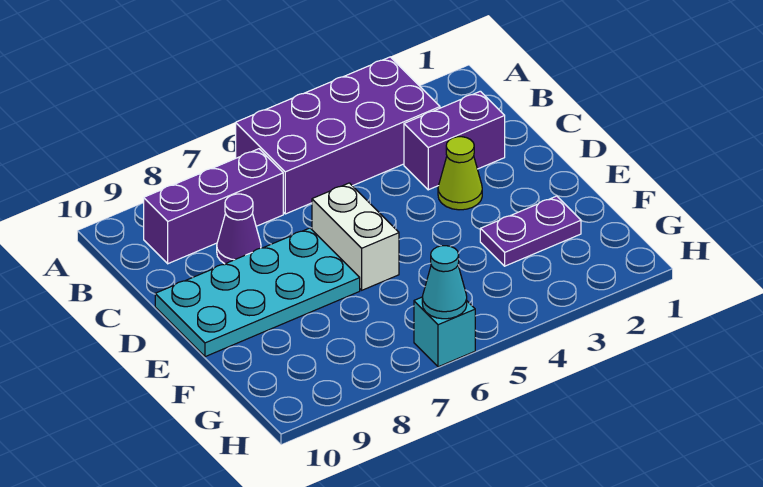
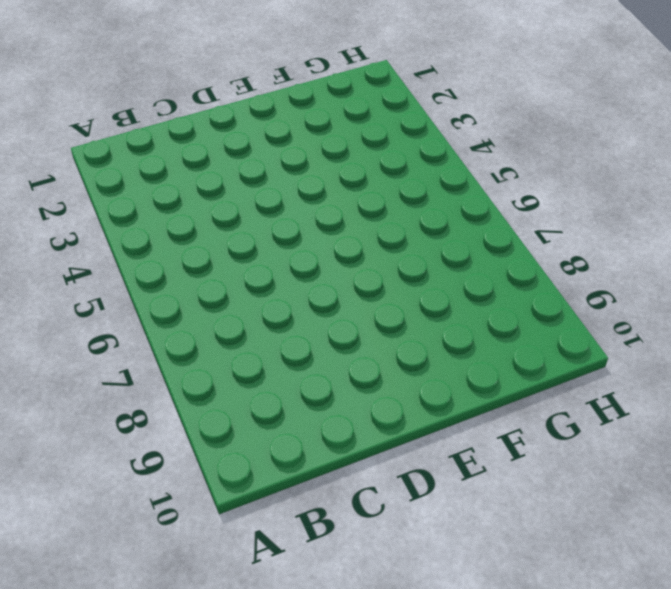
none -> purple 2x4 brick [236,57,440,214]
none -> purple 1x3 brick [144,149,283,264]

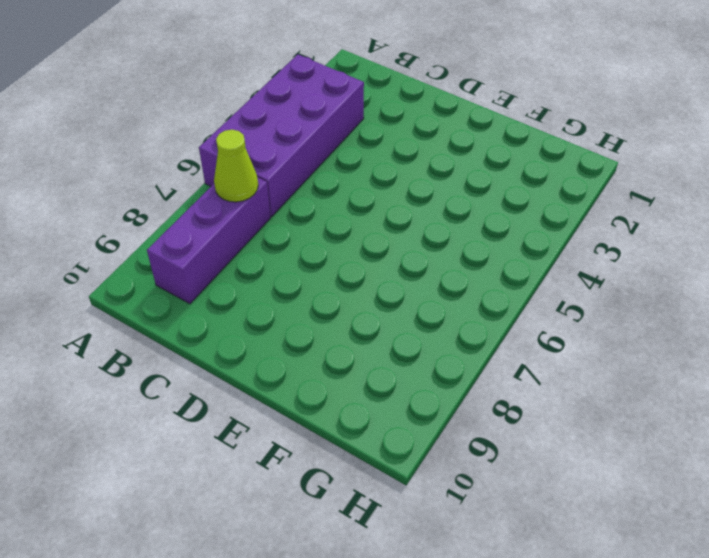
lime 1x1 cone [214,130,258,202] -> lime 1x1 cone moved to [438,137,482,210]
none -> purple 1x2 brick [404,91,505,190]
none -> purple 1x1 cone [217,194,261,264]

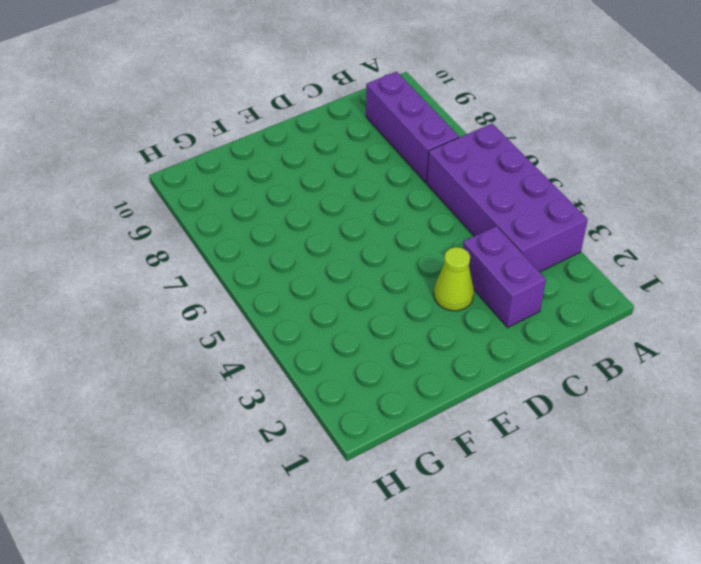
none -> purple 1x1 cone [217,194,261,264]
none -> white 1x2 brick [312,183,399,290]

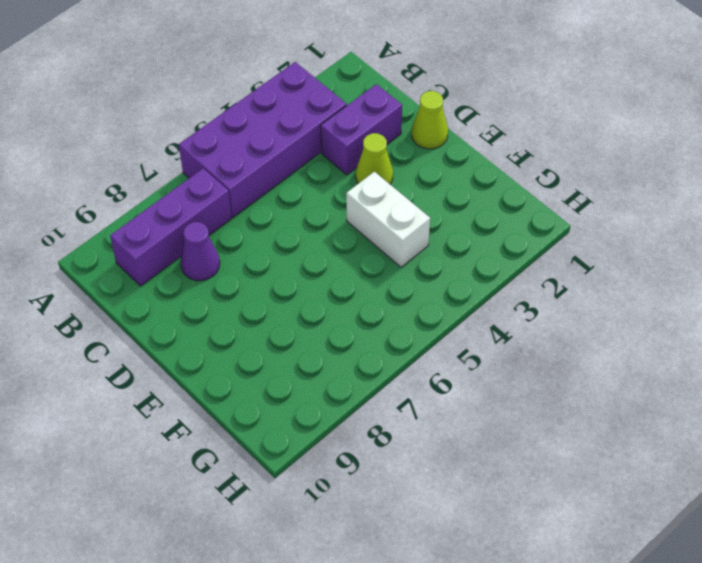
lime 1x1 cone [412,91,448,149] -> none
white 1x2 brick [346,172,430,267] -> white 1x2 brick moved to [312,183,399,290]
none -> cyan 2x4 plate [155,228,360,357]
none -> purple 1x2 plate [480,196,581,266]

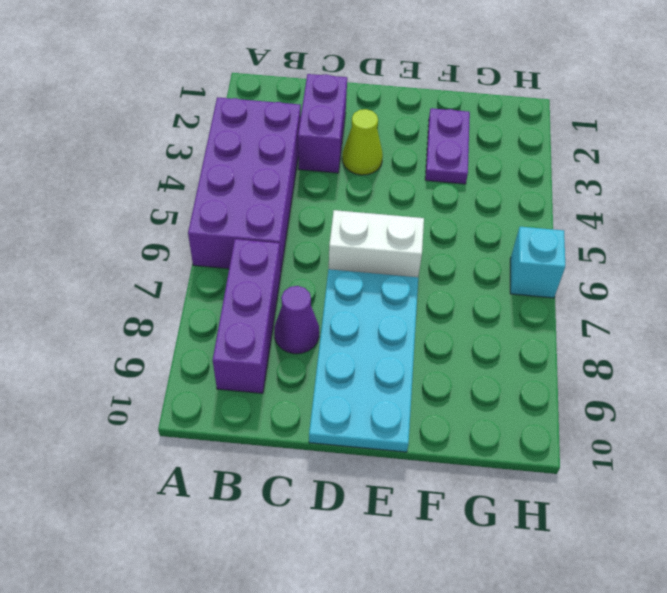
none -> cyan 1x1 cone [422,246,467,319]

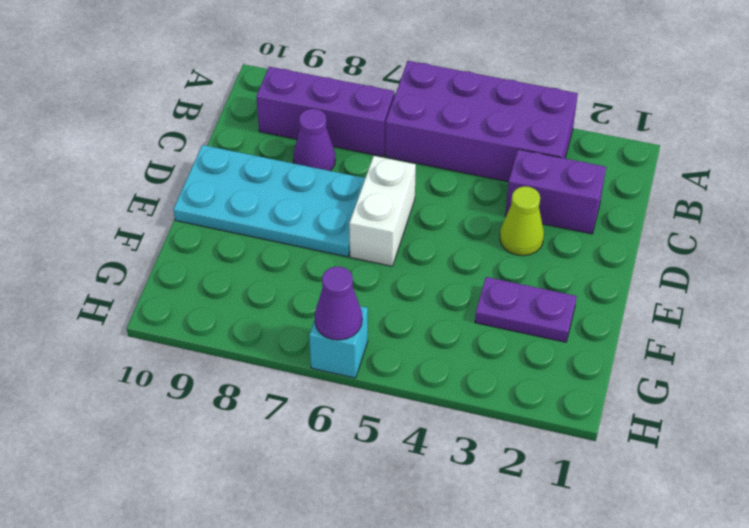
purple 1x1 cone [315,267,362,340] -> cyan 1x1 cone [422,246,467,319]

